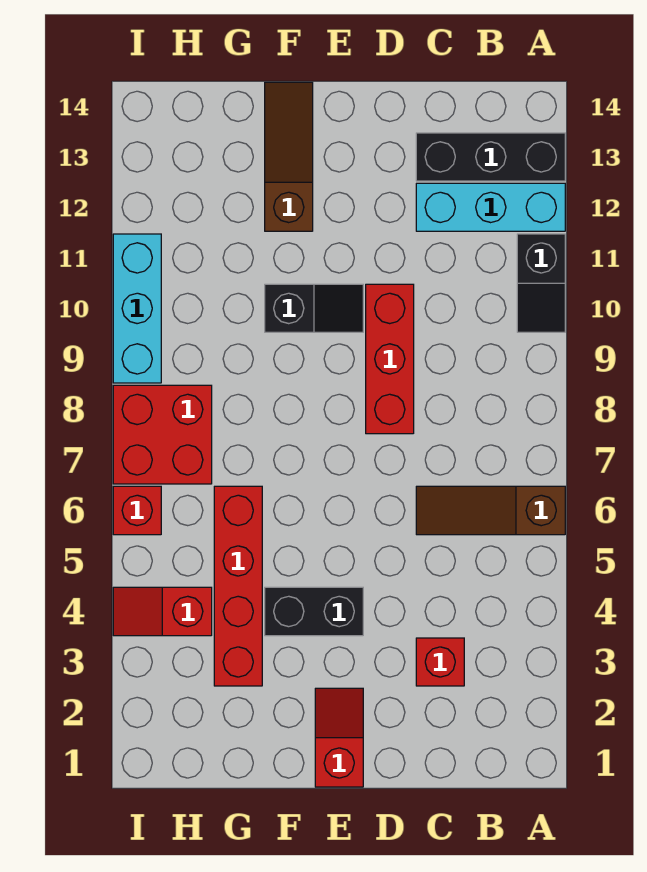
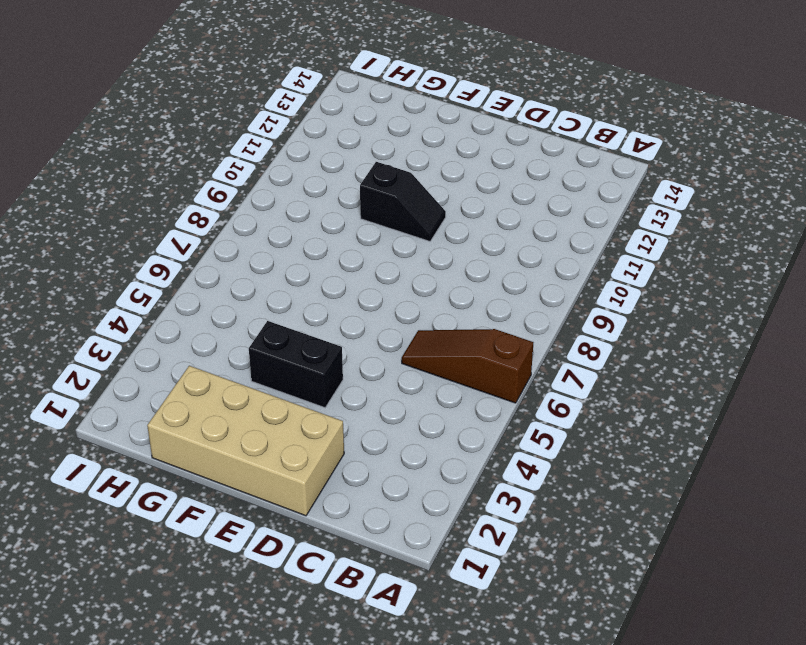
tan 2x4 brick [147,366,344,516] -> red 1x2 slope [315,688,363,787]
none -> black 1x2 slope [517,234,565,332]
none -> cyan 1x3 brick [416,183,565,231]
none -> black 1x3 brick [416,133,565,181]

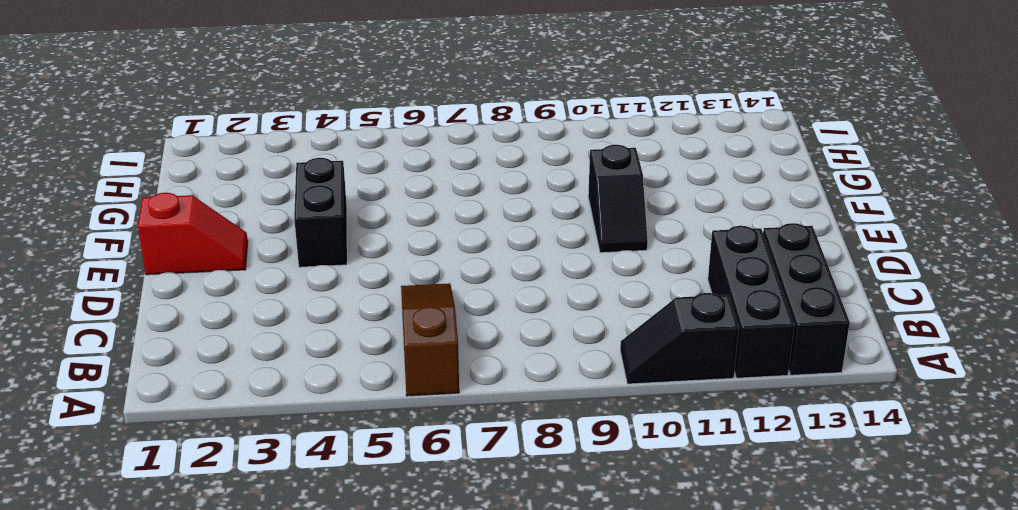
black 1x3 brick [708,226,794,378] -> cyan 1x3 brick [416,183,565,231]
none -> red 1x1 brick [416,638,464,686]
none -> red 1x3 brick [366,284,414,434]
none -> brown 1x3 slope [265,82,313,231]

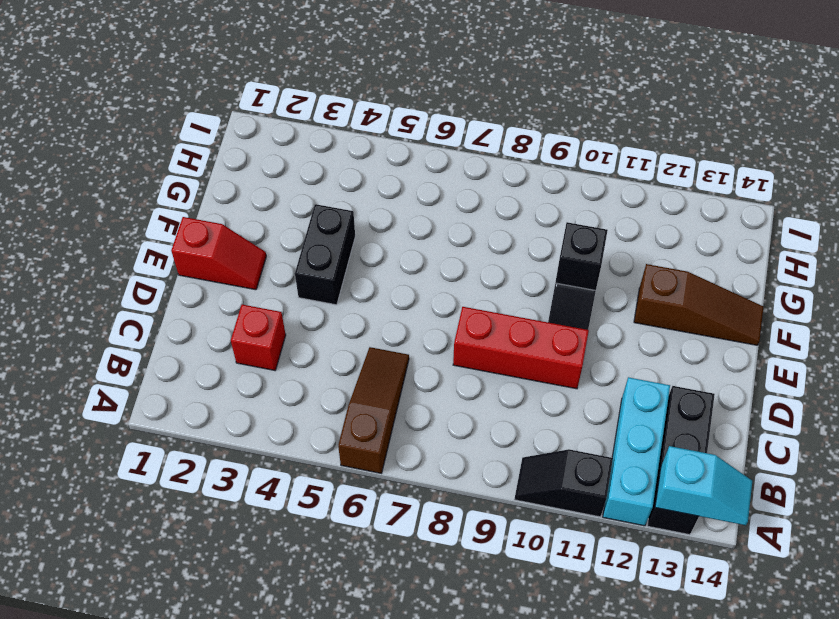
cyan 1x2 slope [655,446,752,525] -> none
black 1x1 brick [555,222,608,290] -> none
none -> red 1x4 brick [214,486,262,686]
none -> red 1x2 slope [113,587,212,636]
none -> red 2x2 brick [113,385,212,484]

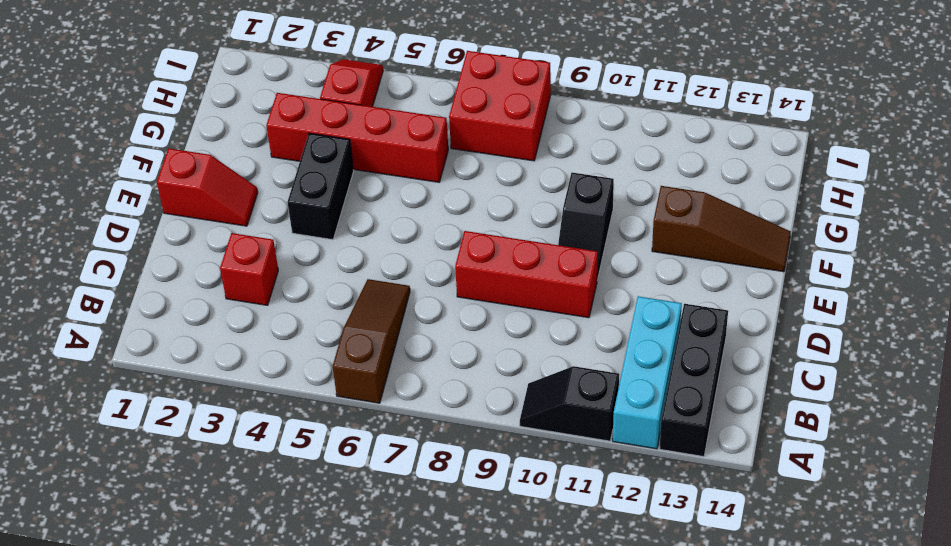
none -> red 1x1 brick [113,486,161,535]
none -> cyan 1x3 brick [113,234,161,383]

